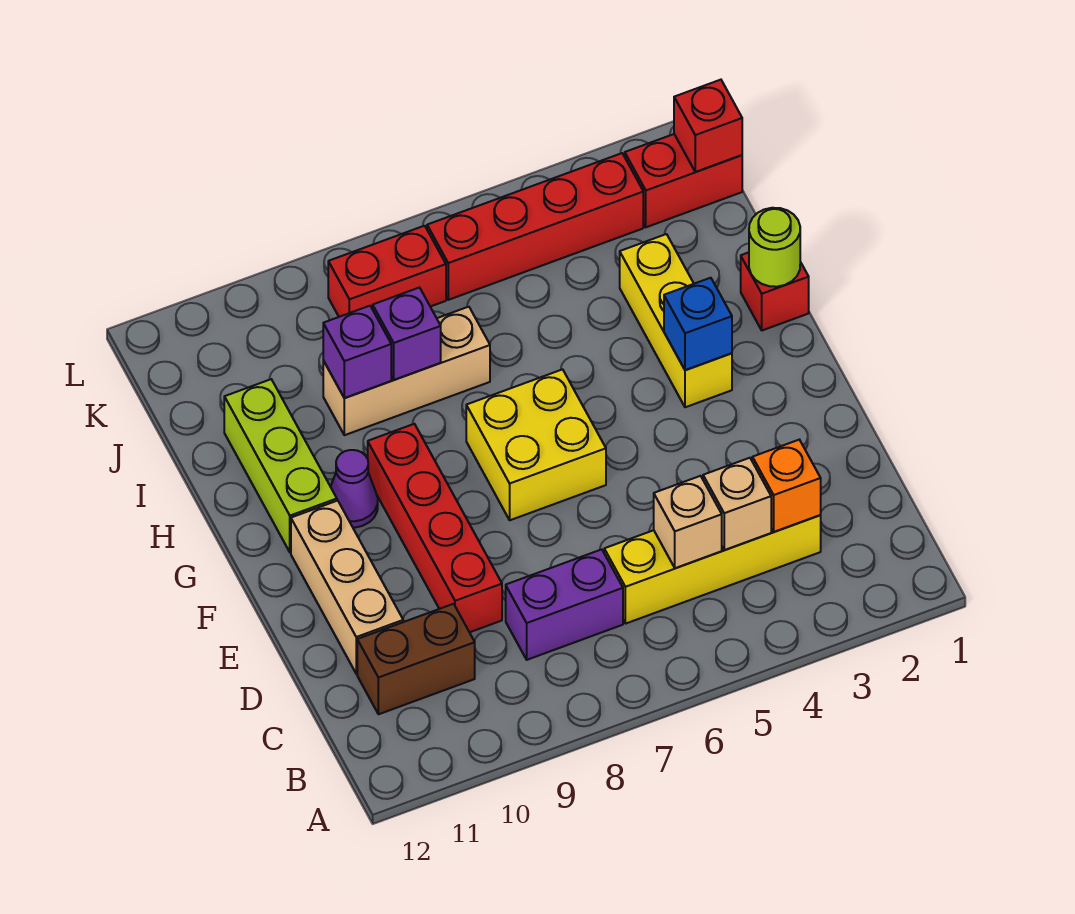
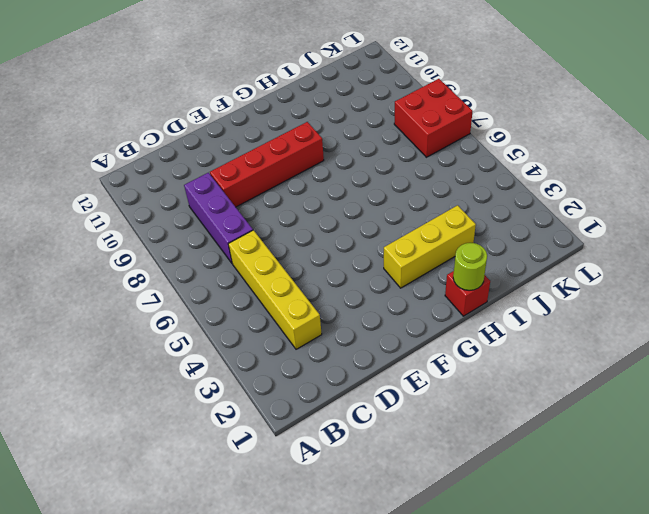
purple 1x3 brick [184,173,253,263] -> purple 1x2 brick [506,549,623,660]
red 2x2 brick [394,79,473,157] -> red 1x2 brick [328,226,446,317]
none -> brown 1x2 brick [357,604,475,714]
none -> tan 1x3 brick [291,501,403,674]
none -> yellow 2x2 brick [466,369,606,520]

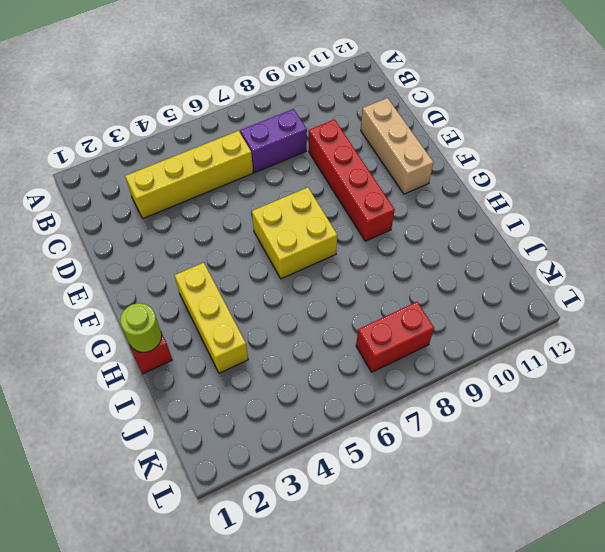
none -> brown 1x2 brick [357,604,475,714]
none -> purple 1x1 cone [330,450,378,528]
none -> lime 1x3 brick [224,379,337,552]

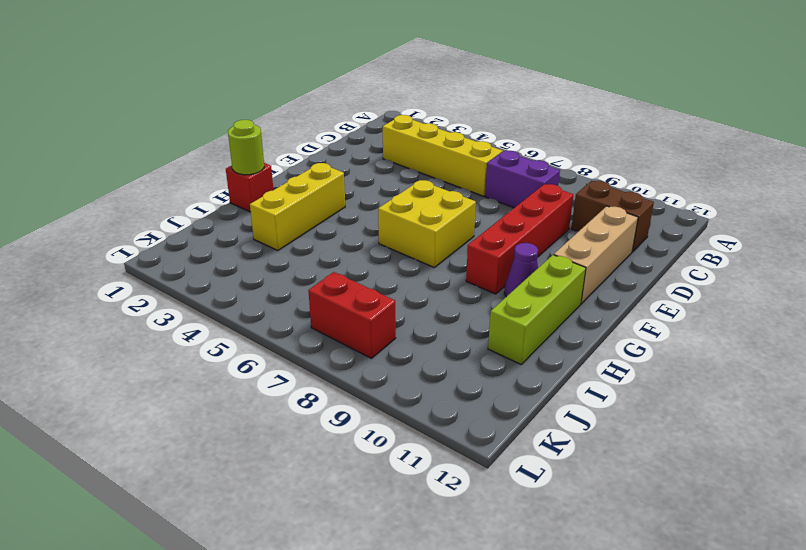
none -> tan 1x3 brick [323,307,490,435]
none -> red 1x2 brick [625,134,742,227]
none -> red 1x4 brick [427,153,643,300]

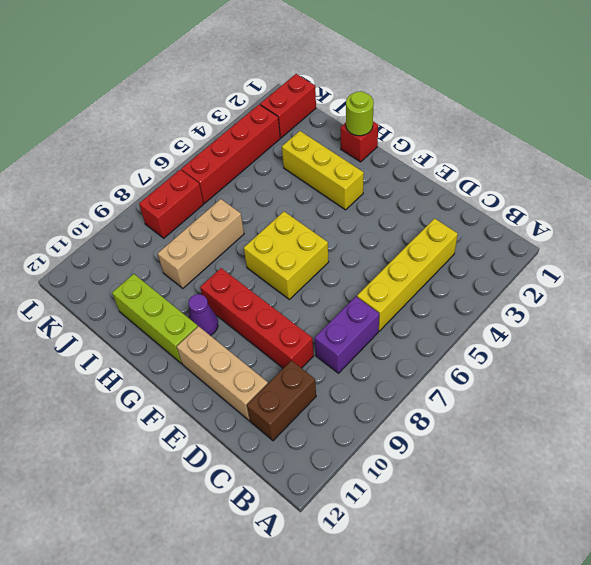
none -> orange 1x1 brick [752,440,821,532]
none -> tan 1x1 brick [703,458,771,550]
none -> tan 1x1 brick [654,476,722,568]

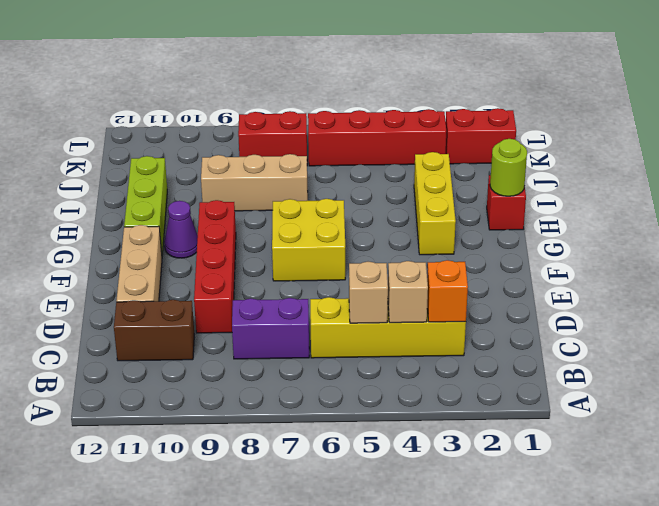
none -> blue 1x1 brick [664,278,732,370]
none -> purple 1x1 brick [373,288,441,380]
none -> purple 1x1 brick [323,306,391,398]

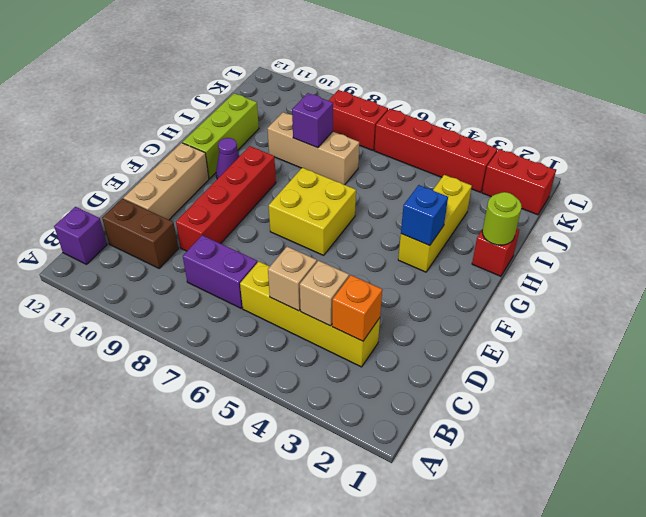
purple 1x1 brick [54,207,107,264] -> purple 1x1 brick moved to [323,306,391,398]
none -> red 1x1 brick [674,80,742,172]

